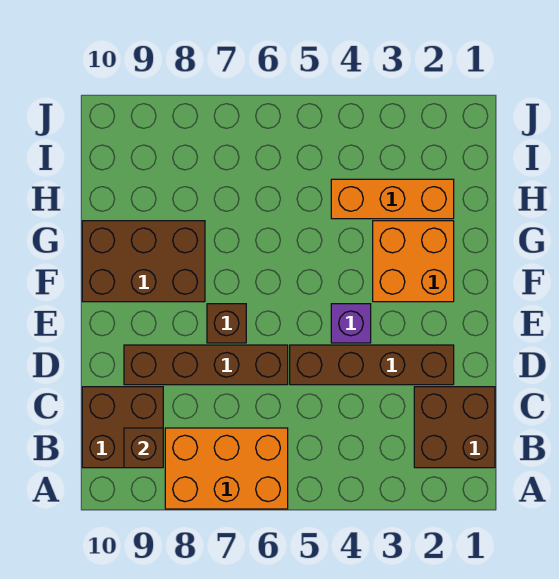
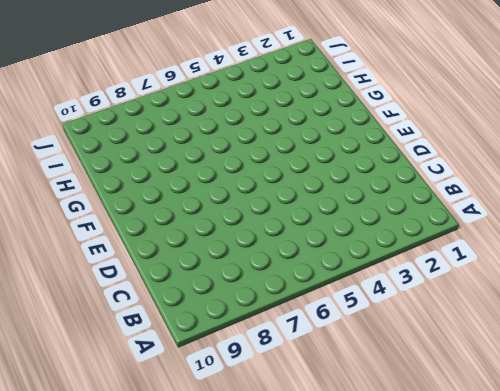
none -> orange 2x3 brick [165,428,288,509]
none -> brown 2x2 brick [414,387,495,468]

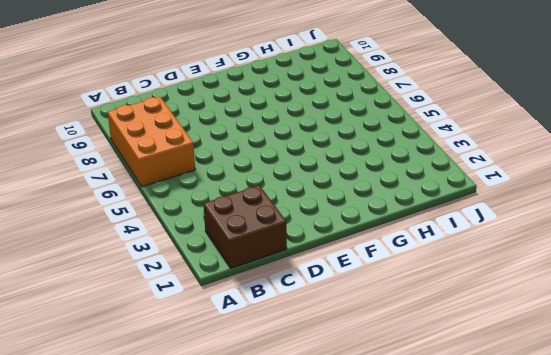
none -> brown 2x2 brick [82,387,163,468]
none -> brown 1x4 brick [290,345,454,385]

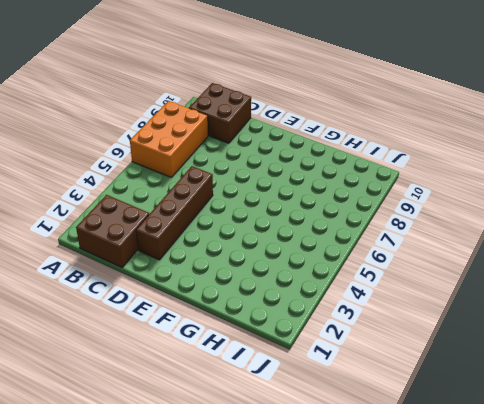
none -> brown 1x4 brick [124,345,288,385]
none -> purple 1x1 brick [331,304,371,343]

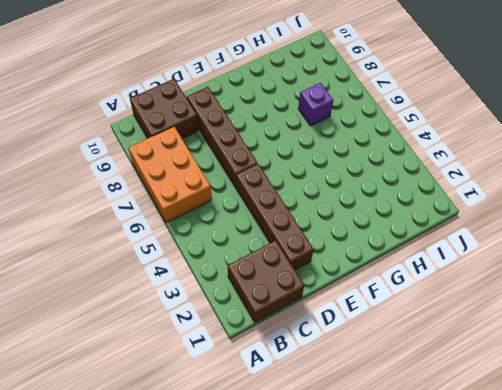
purple 1x1 brick [298,83,333,126] -> purple 1x1 brick moved to [331,304,371,343]
none -> brown 1x1 brick [207,304,246,343]
none -> orange 2x2 brick [373,221,454,302]

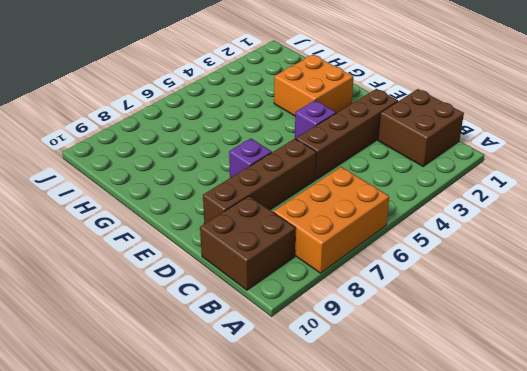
purple 1x1 brick [229,138,272,178] -> brown 1x1 brick [207,304,246,343]
none -> brown 2x3 brick [82,221,205,302]
none -> orange 1x3 brick [331,179,454,219]

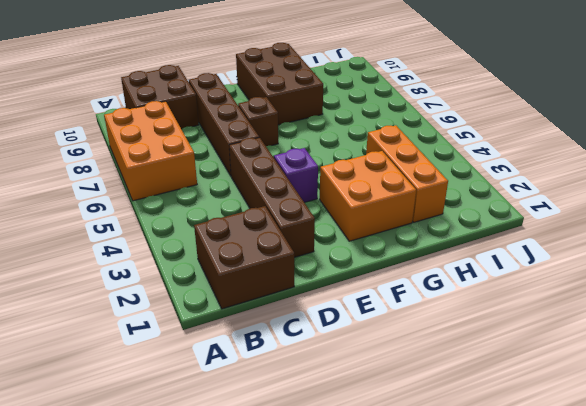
none -> brown 1x1 brick [124,428,163,468]

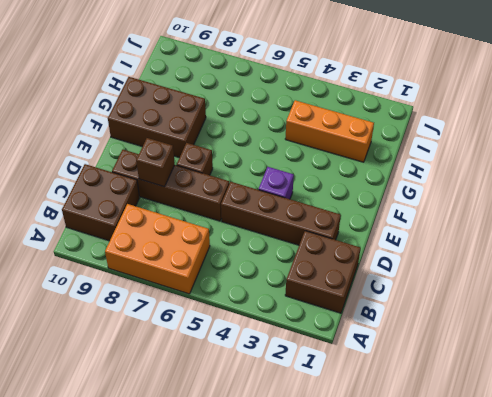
brown 1x1 brick [136,138,175,187] -> brown 1x1 brick moved to [124,428,163,468]
none -> orange 2x2 brick [373,221,454,302]

